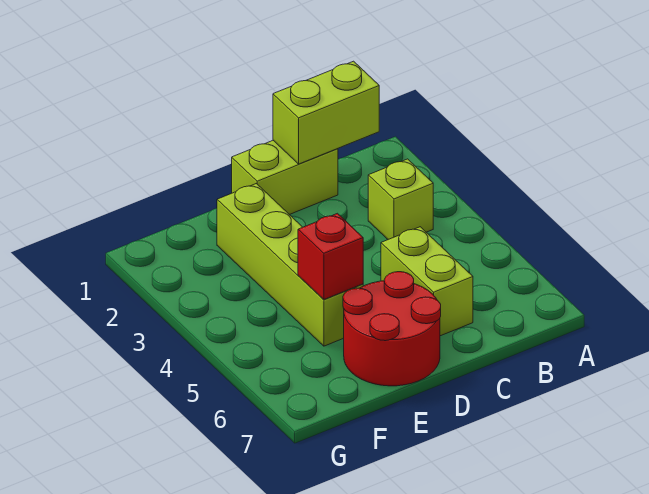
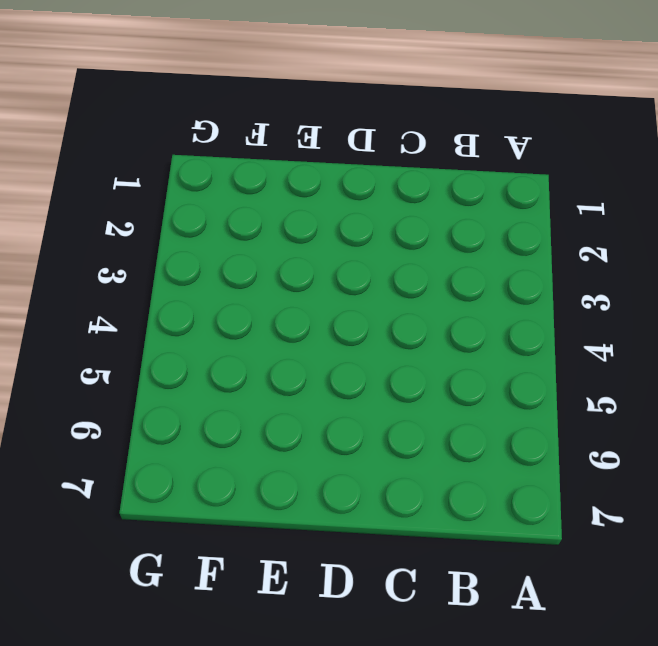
none -> lime 1x1 brick [368,159,433,239]
none -> lime 1x2 brick [232,141,338,215]

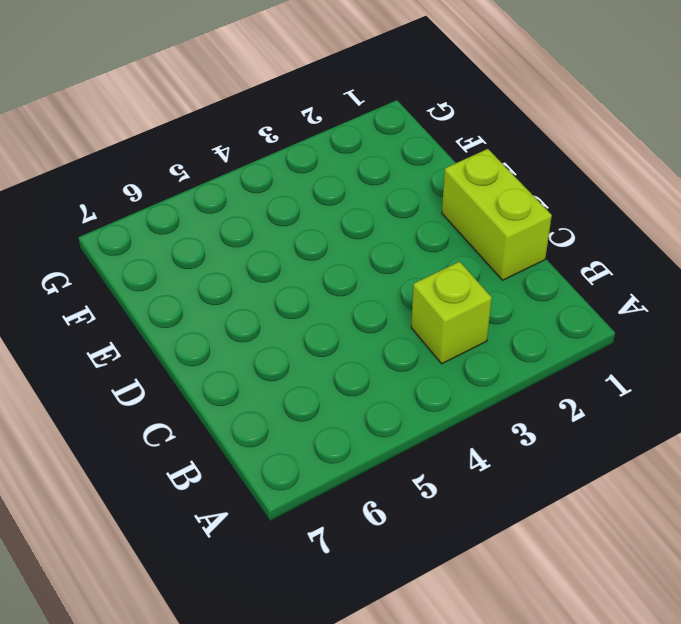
none -> lime 1x2 brick [381,227,473,336]
none -> red 2x2 round brick [343,272,441,386]

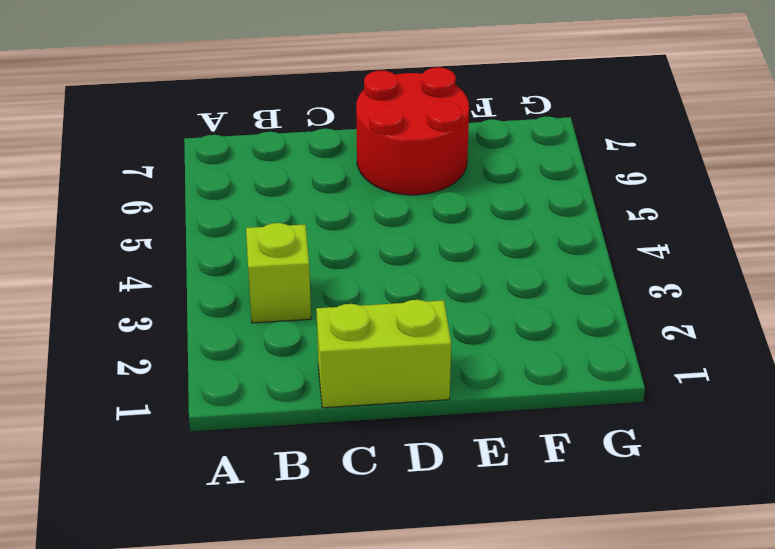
none -> lime 1x2 brick [381,227,473,336]
none -> lime 1x4 brick [217,184,363,346]

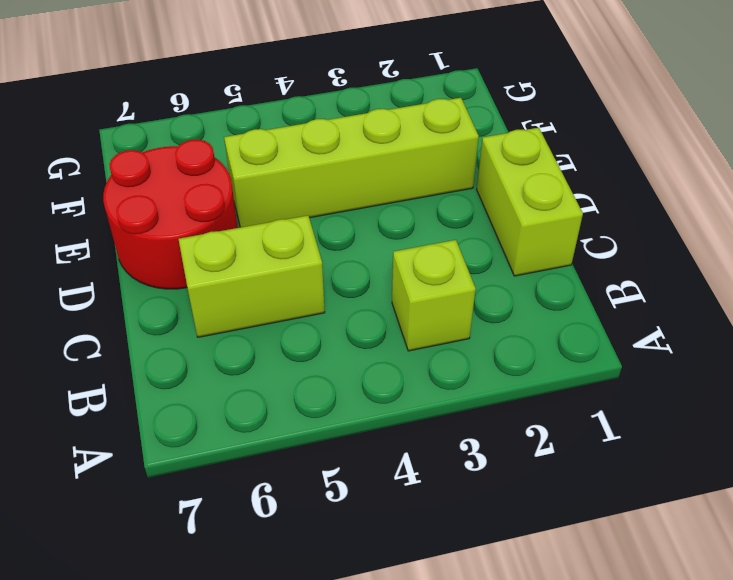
none -> lime 1x2 brick [273,61,379,164]
none -> red 1x1 brick [298,213,363,299]

